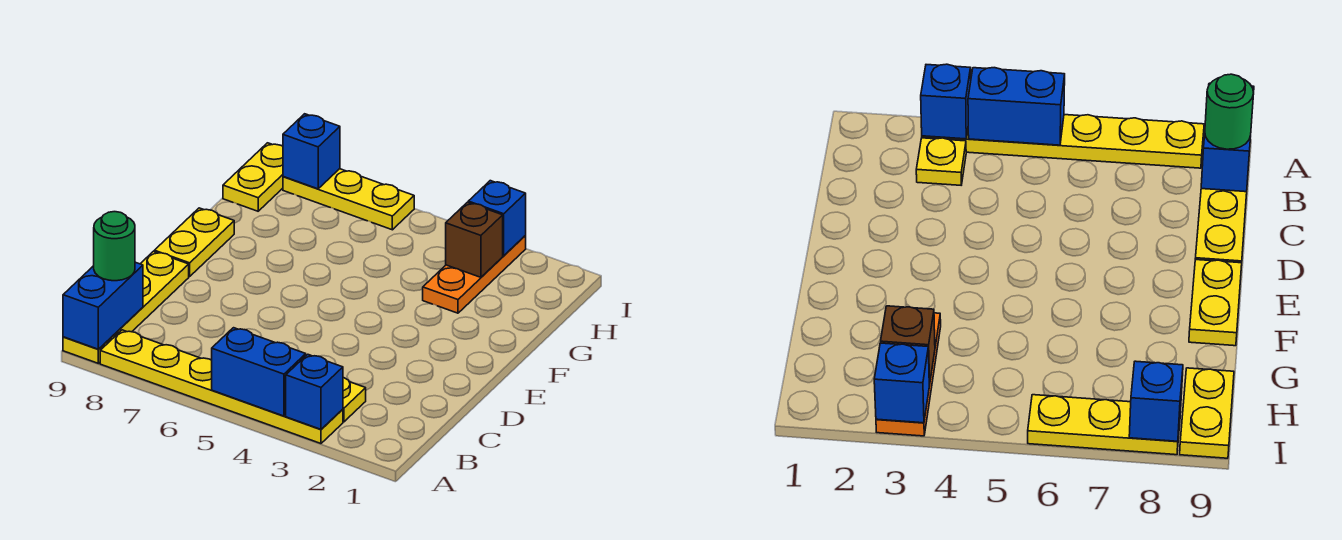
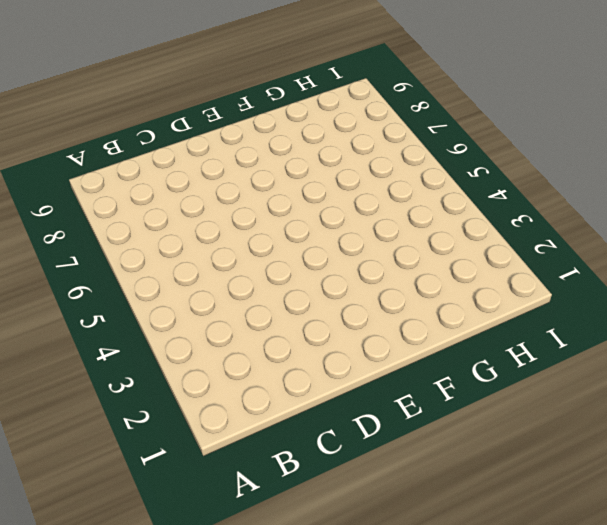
none -> yellow 1x6 plate [100,330,343,443]
none -> yellow 1x4 plate [63,251,189,363]
none -> yellow 1x1 plate [343,378,366,422]

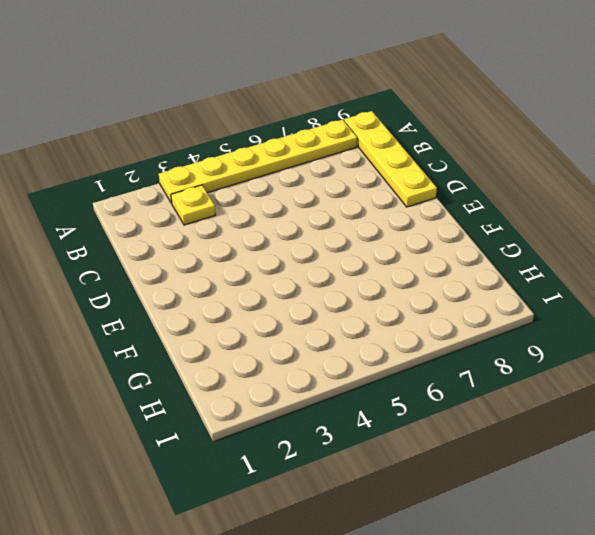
none -> yellow 1x2 plate [154,208,234,276]
none -> orange 1x3 plate [423,236,526,313]
none -> yellow 1x2 plate [223,143,283,211]

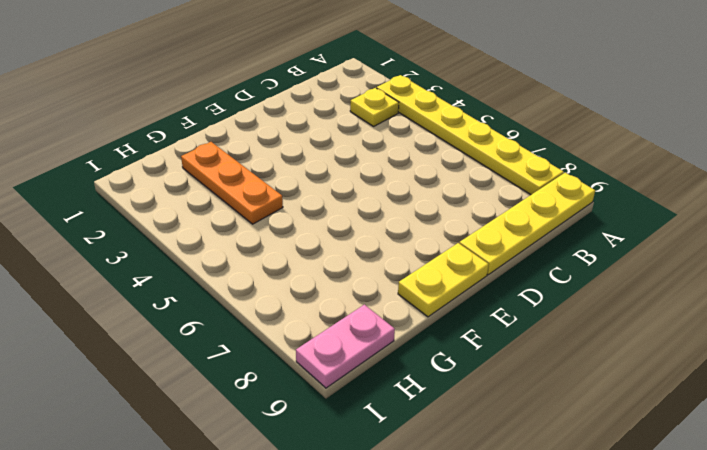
orange 1x3 plate [181,142,283,224] -> orange 1x3 plate turned to [423,236,526,313]
pink 1x2 plate [296,305,395,388] -> yellow 1x2 plate [223,143,283,211]
none -> yellow 1x3 plate [283,169,414,230]
none -> blue 1x1 brick [286,354,343,429]
none -> blue 1x2 brick [212,328,306,416]

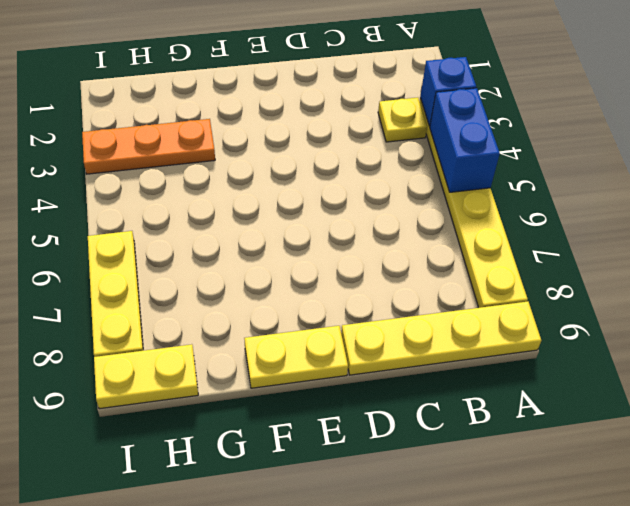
none -> blue 1x2 brick [63,262,143,349]
none -> brown 1x1 brick [446,202,503,277]
none -> blue 1x1 brick [468,181,526,256]

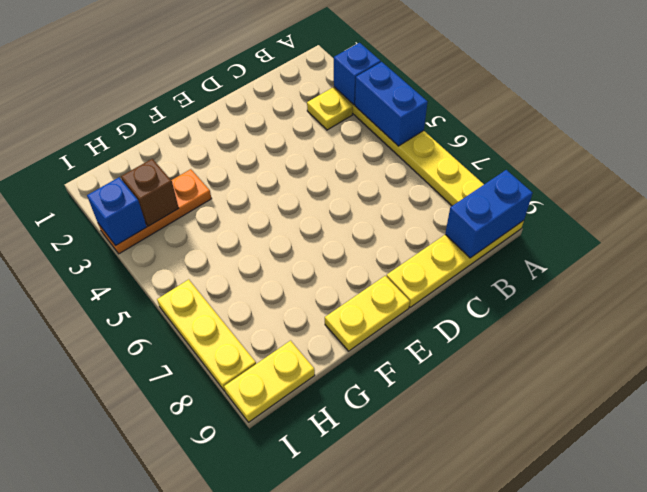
none -> blue 1x1 brick [283,114,340,189]
none -> green 1x1 round brick [94,212,135,281]

